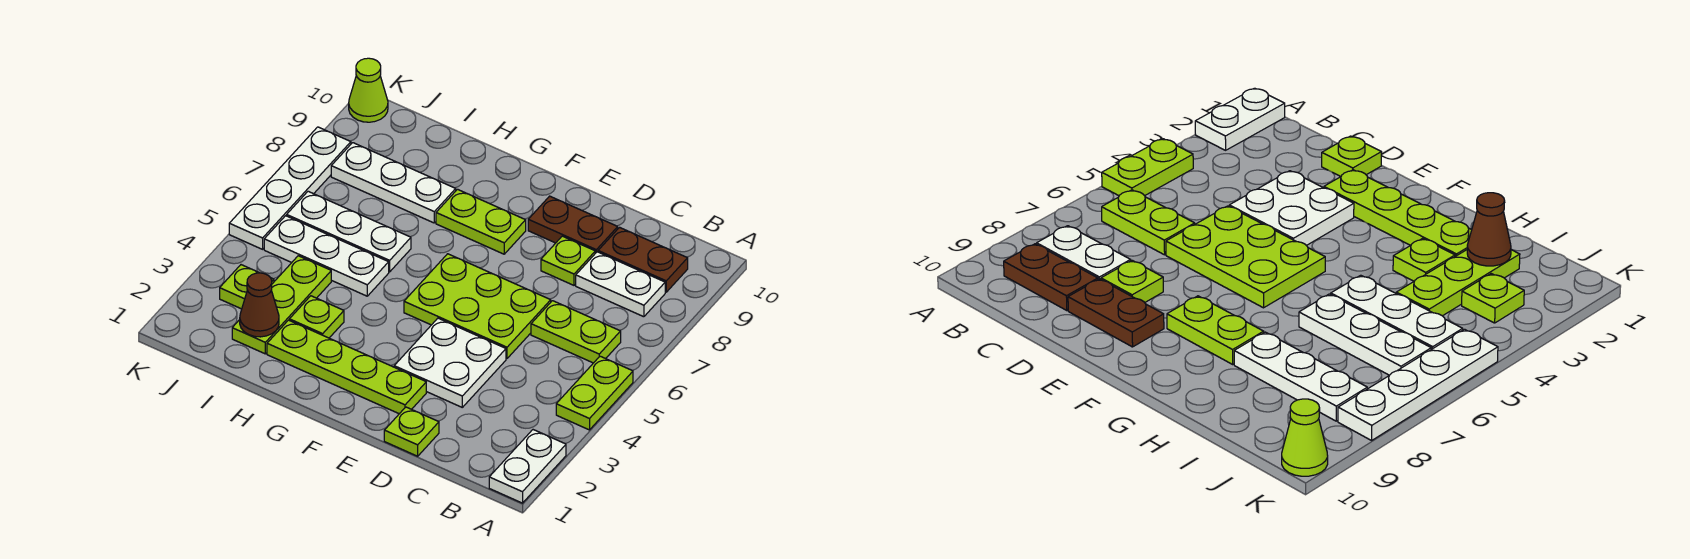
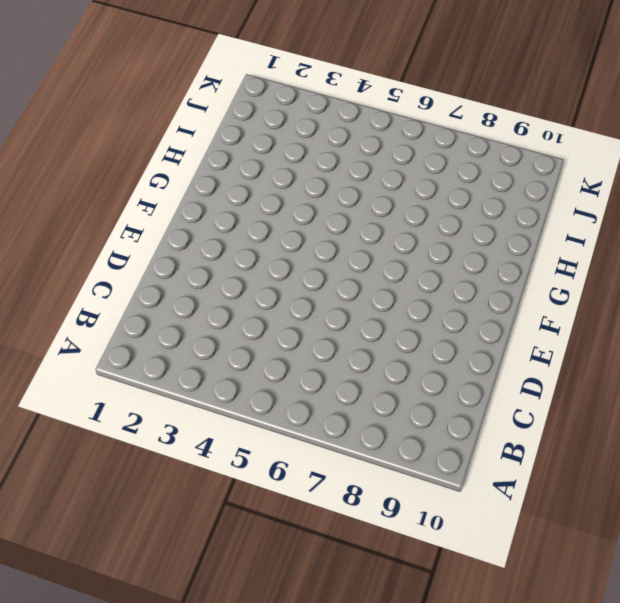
none -> white 1x2 plate [489,430,566,503]
none -> lime 1x2 plate [556,356,633,430]
none -> lime 1x2 plate [531,301,621,363]

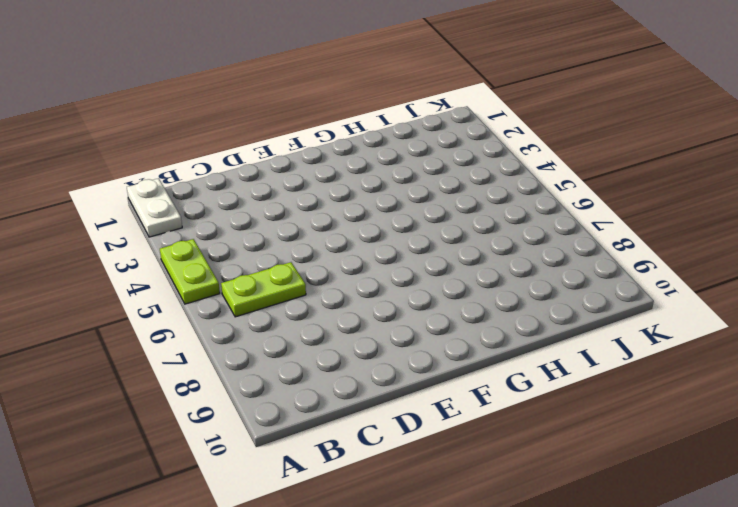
none -> white 1x2 plate [576,252,665,317]
none -> brown 1x2 plate [598,227,688,292]
none -> lime 1x1 plate [384,407,439,456]

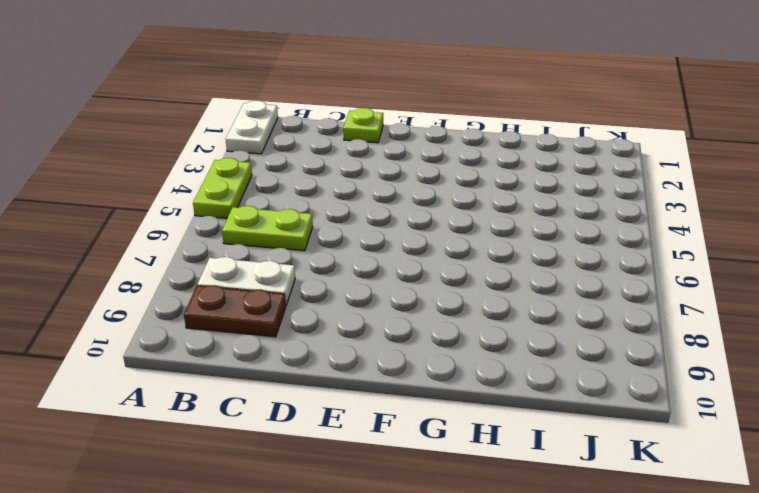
none -> white 2x2 plate [394,318,506,407]
none -> lime 2x3 plate [404,254,551,359]
none -> lime 1x1 plate [541,236,595,285]

